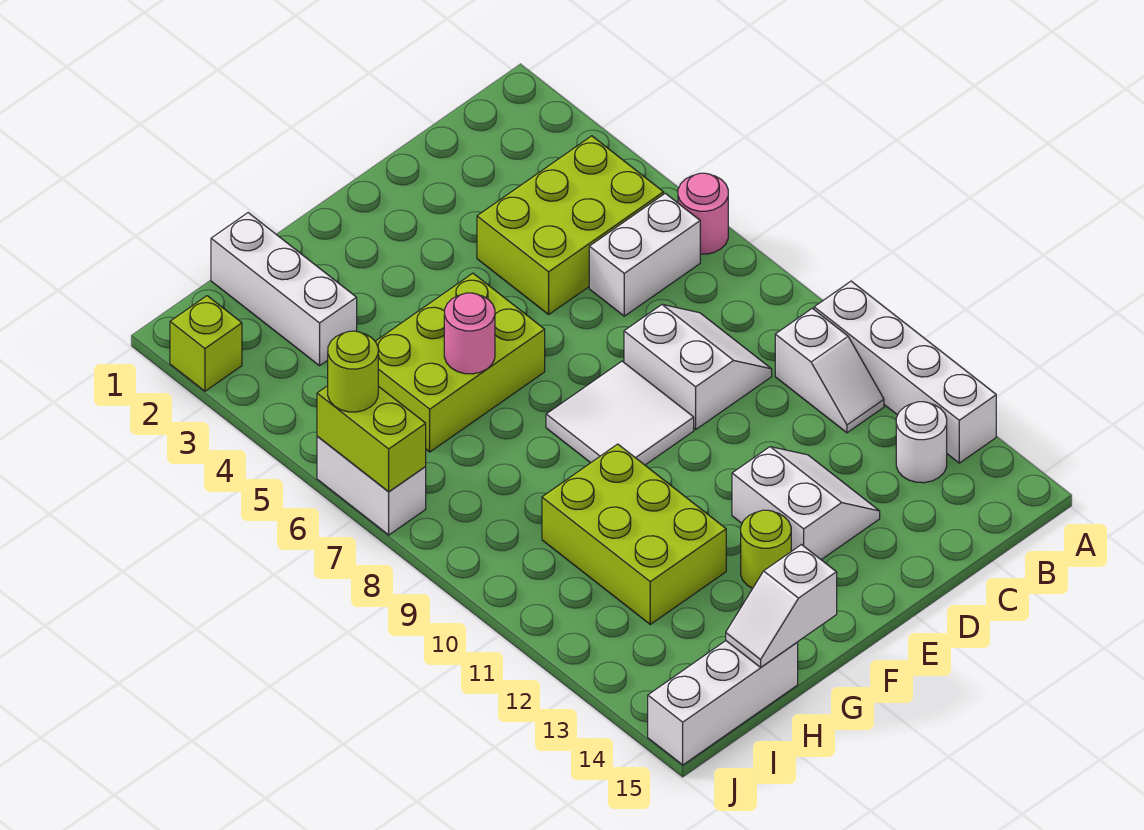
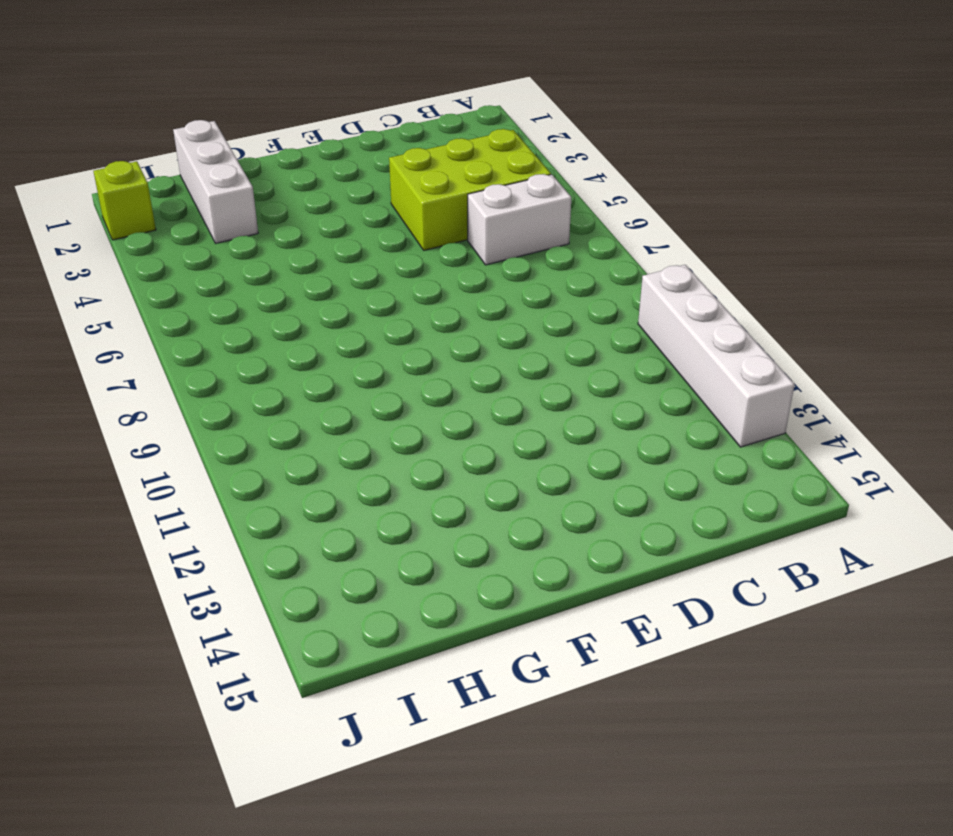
none -> pink 1x1 round brick [678,173,728,254]
none -> white 1x2 slope [775,308,884,433]
none -> white 1x1 round brick [896,402,947,483]

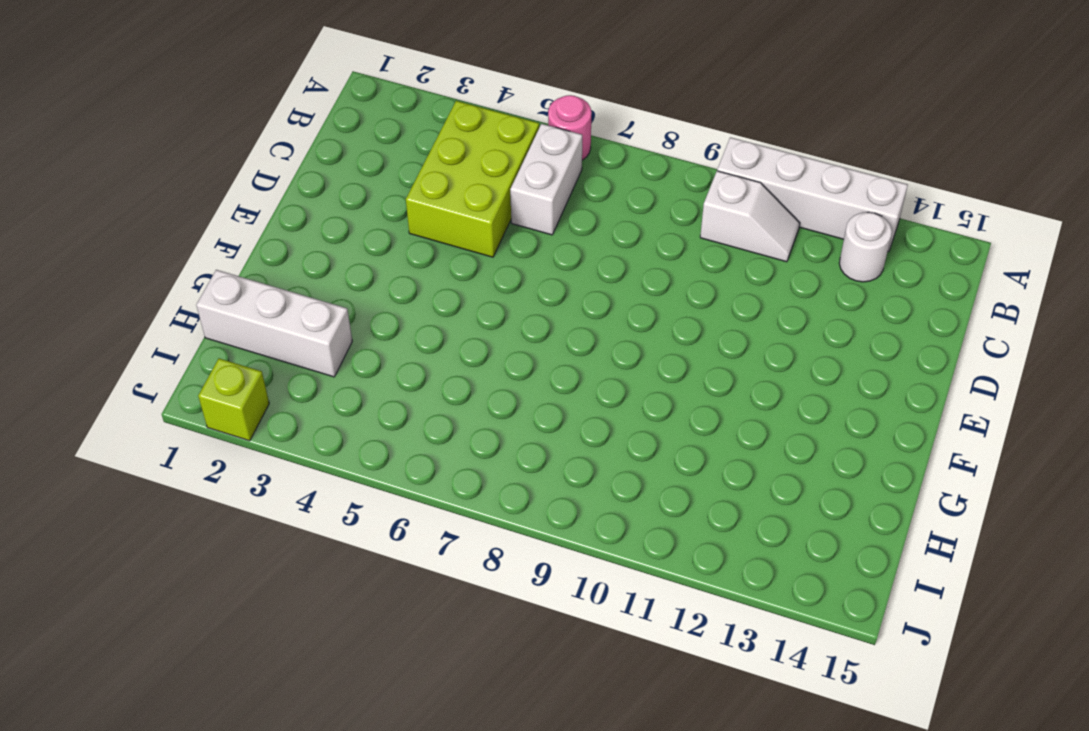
none -> white 2x2 slope [624,305,772,429]
none -> white 2x2 slope [732,447,880,560]
none -> white 2x2 tile [546,361,694,465]

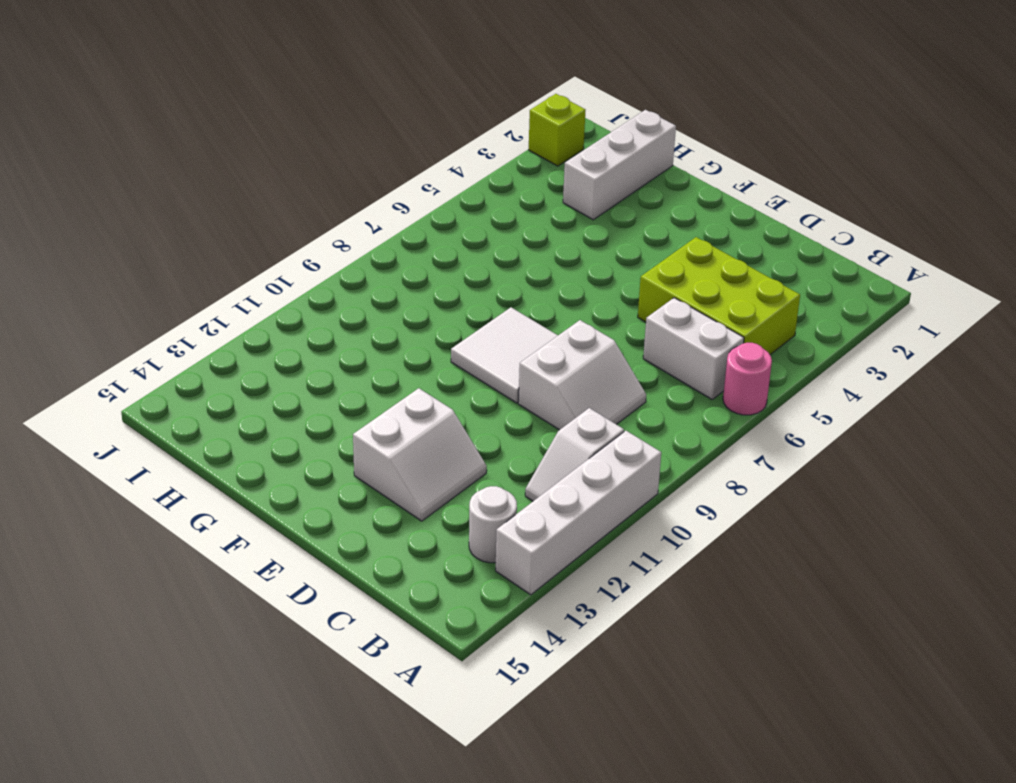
none -> lime 2x3 brick [375,273,545,452]
none -> lime 1x1 round brick [741,510,791,588]
none -> lime 2x3 brick [542,444,726,624]

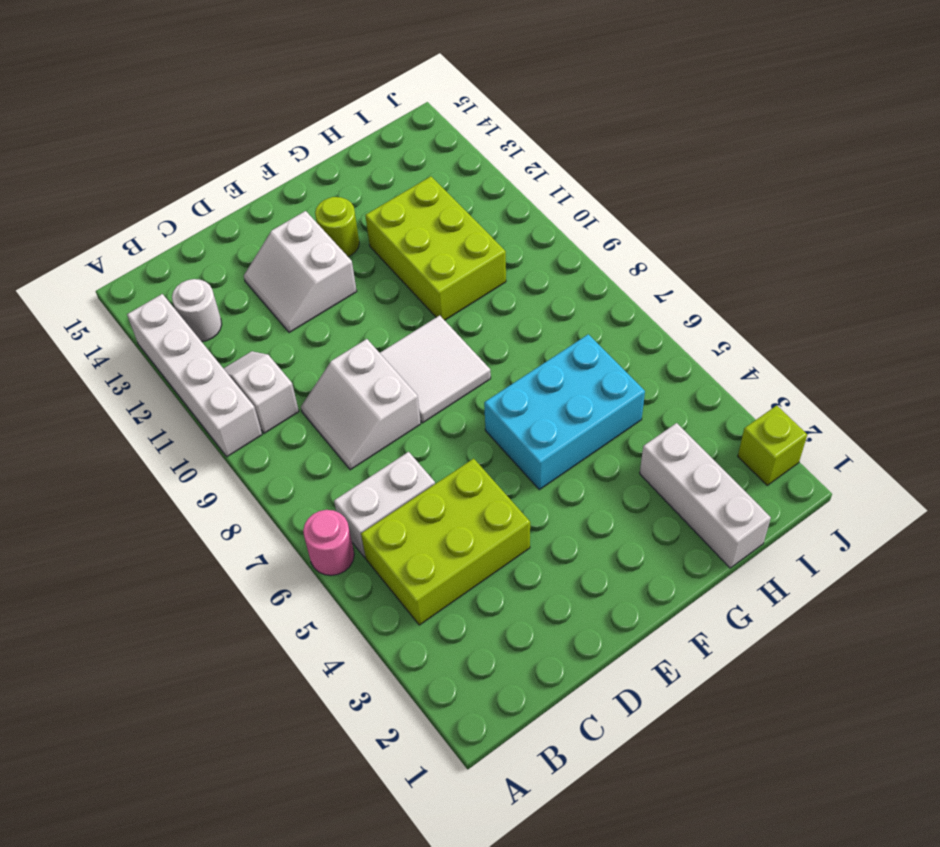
cyan 2x3 brick [484,334,645,490] -> lime 2x3 brick [375,273,545,452]
none -> white 1x3 brick [648,641,798,765]
none -> white 1x2 brick [317,437,426,535]
none -> pink 1x1 round brick [444,293,495,374]

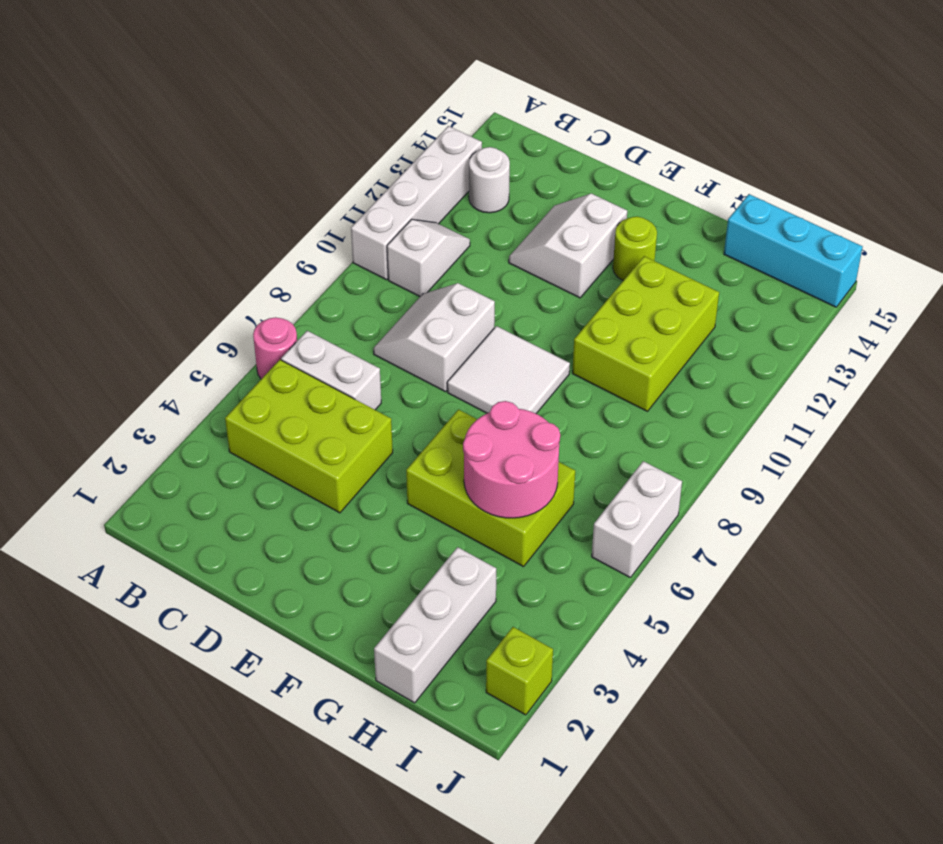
pink 2x2 round brick [463,401,560,518] -> pink 1x1 round brick [444,293,495,374]
cyan 1x3 brick [724,194,863,307] -> white 1x3 brick [648,641,798,765]
none -> white 1x2 slope [726,545,837,667]
none -> lime 1x2 brick [317,386,426,492]
none -> lime 1x1 round brick [328,331,378,412]

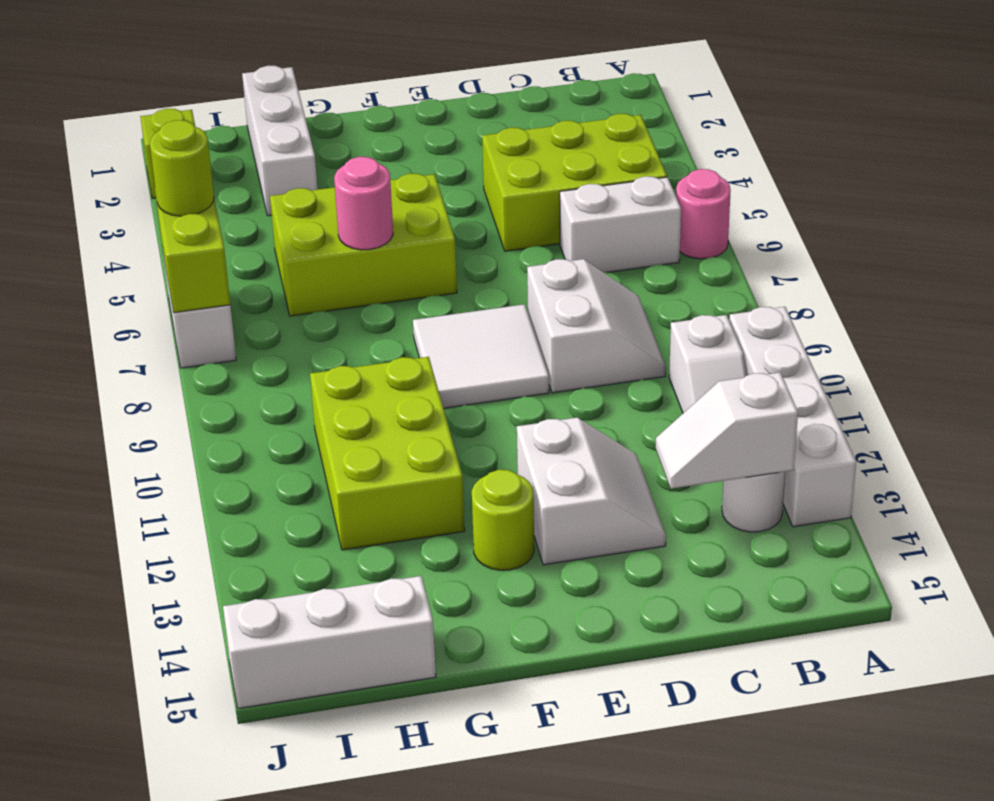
white 1x2 slope [656,372,798,489] -> white 1x2 slope moved to [726,545,837,667]

